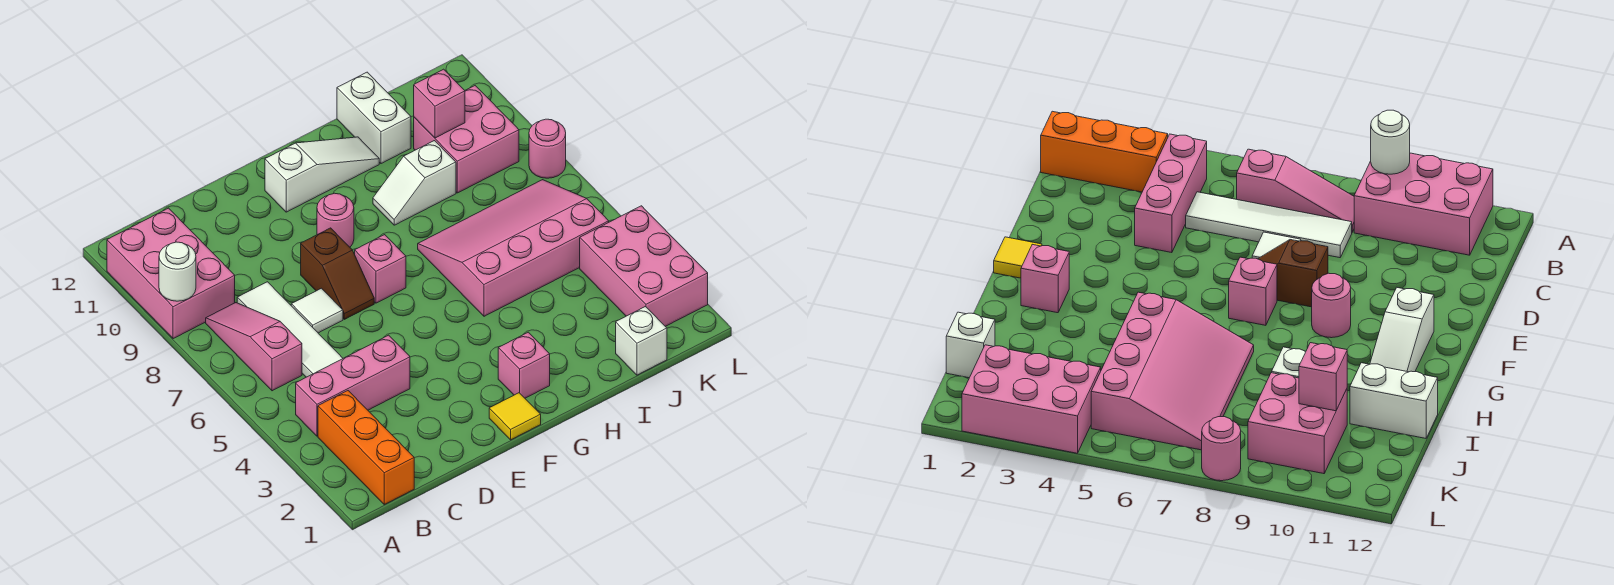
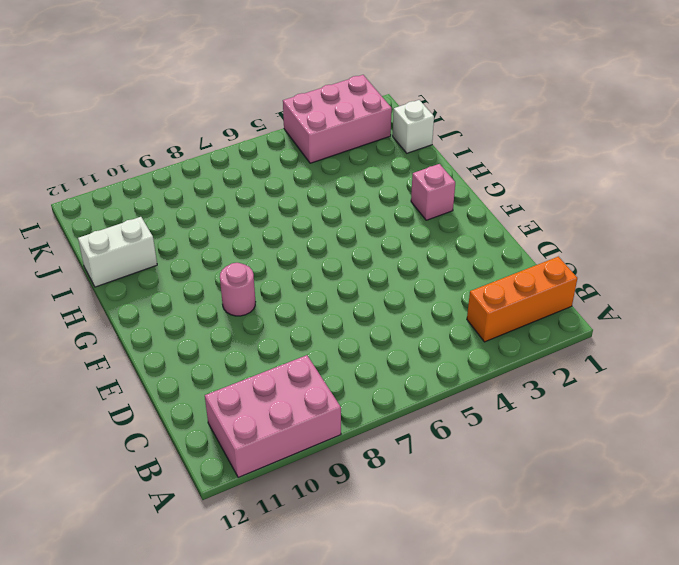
none -> pink 1x3 brick [296,335,410,436]
none -> pink 1x3 slope [206,303,302,391]
none -> white 1x4 tile [237,282,343,377]

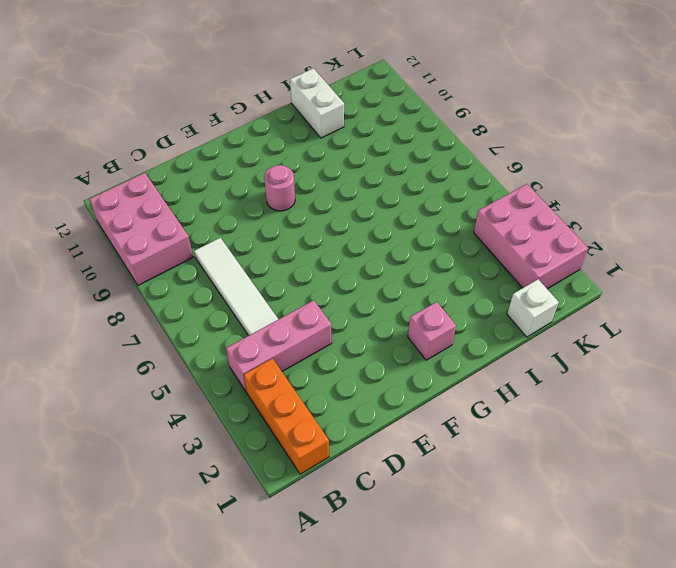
none -> pink 1x3 slope [206,303,302,391]
none -> white 1x1 tile [291,288,343,333]
none -> brown 1x2 slope [301,228,374,319]

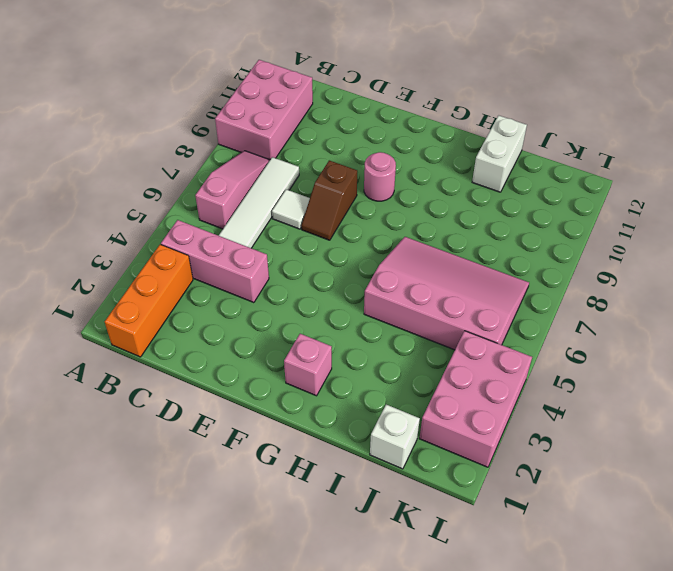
none -> yellow 1x1 tile [489,393,541,440]
none -> pink 1x1 brick [355,235,406,303]
none -> white 1x3 slope [265,137,379,212]

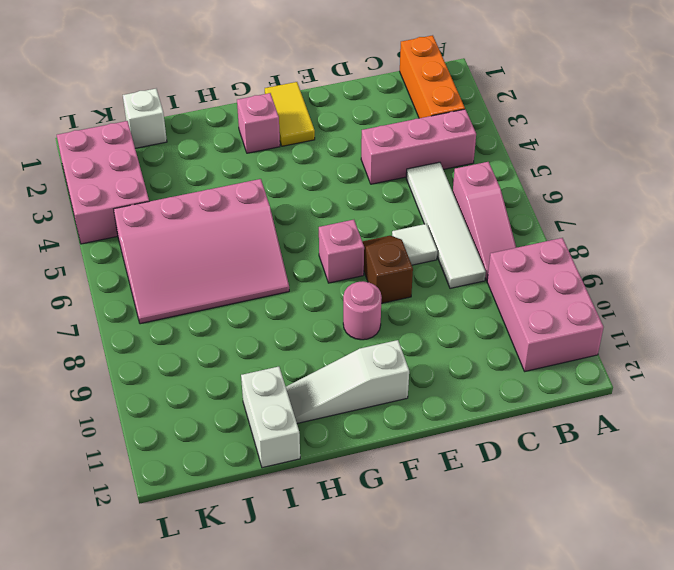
yellow 1x2 tile [265,82,315,146] -> yellow 1x1 tile [489,393,541,440]
none -> white 1x2 slope [373,141,456,225]
none -> pink 2x2 brick [414,86,519,193]
none -> pink 1x1 round brick [529,119,566,178]

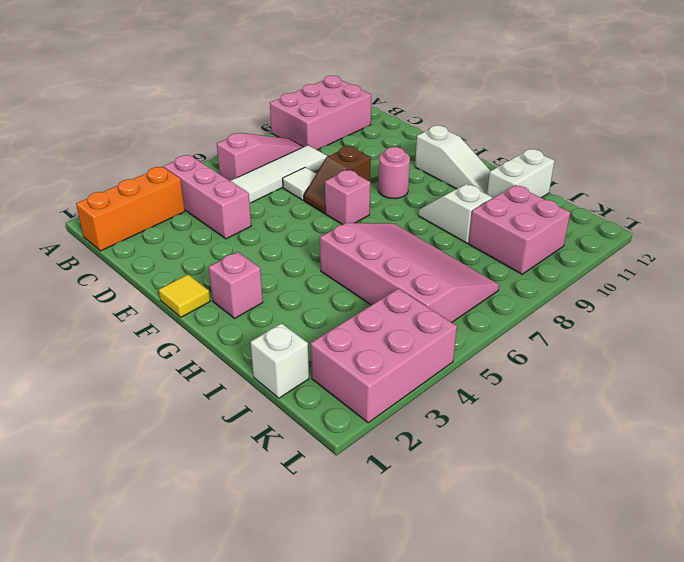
none -> pink 1x1 round brick [529,119,566,178]
none -> white 1x1 round brick [159,242,196,301]
none -> pink 1x1 brick [414,69,465,138]

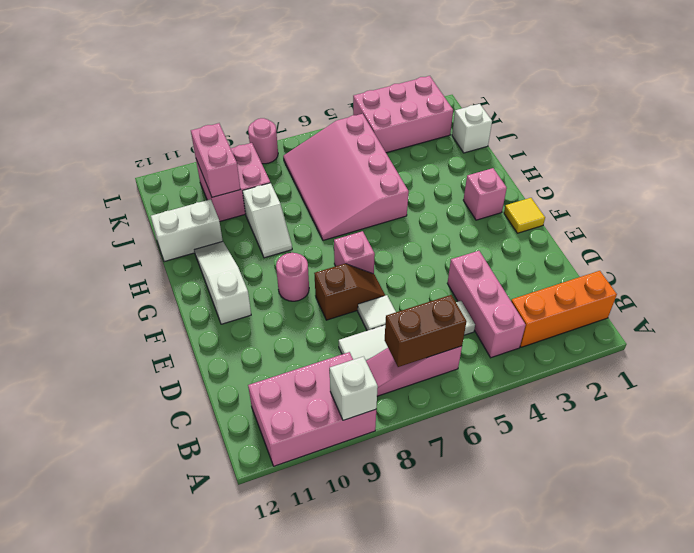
white 1x1 brick [330,357,378,420] -> white 1x1 round brick [159,242,196,301]
brown 1x2 brick [385,295,467,367] -> none
pink 1x2 brick [191,123,240,197] -> pink 1x1 brick [414,69,465,138]

